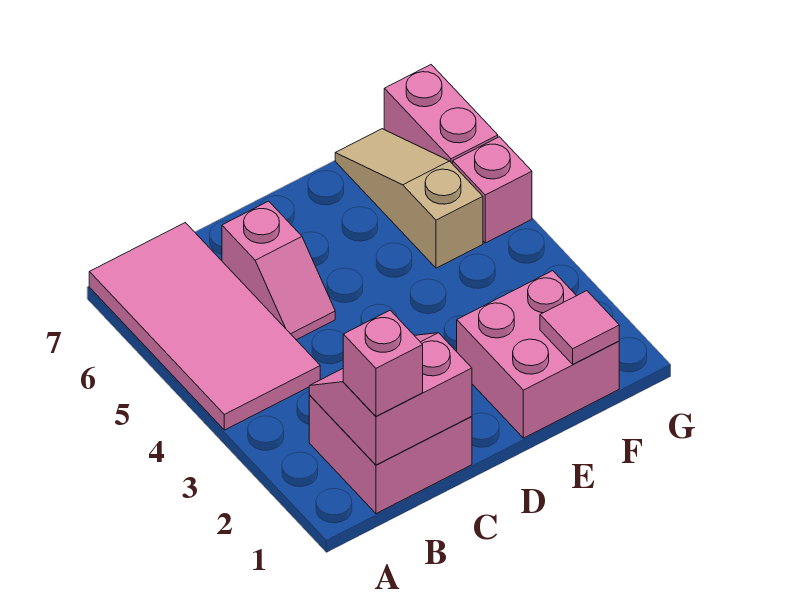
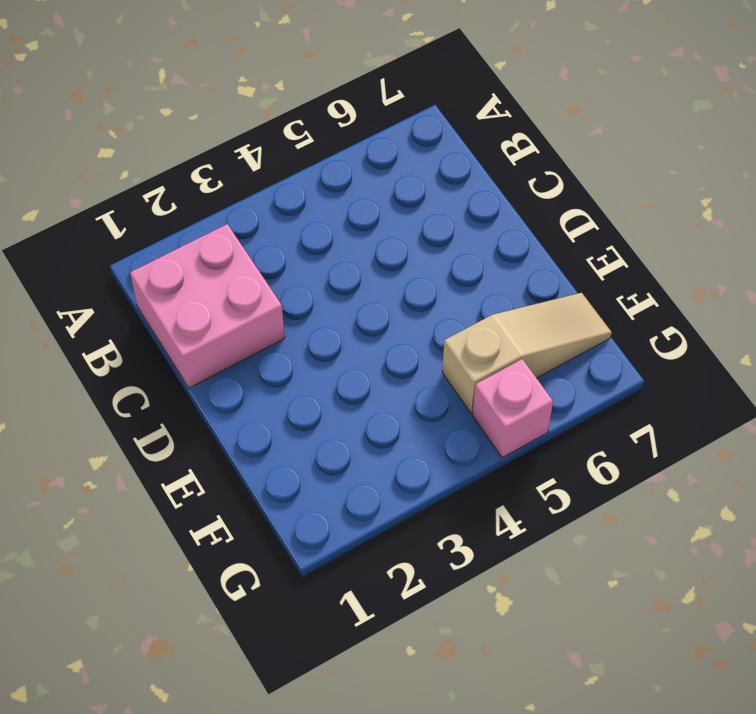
none -> pink 2x4 tile [89,223,320,430]
none -> pink 1x2 slope [222,201,335,340]

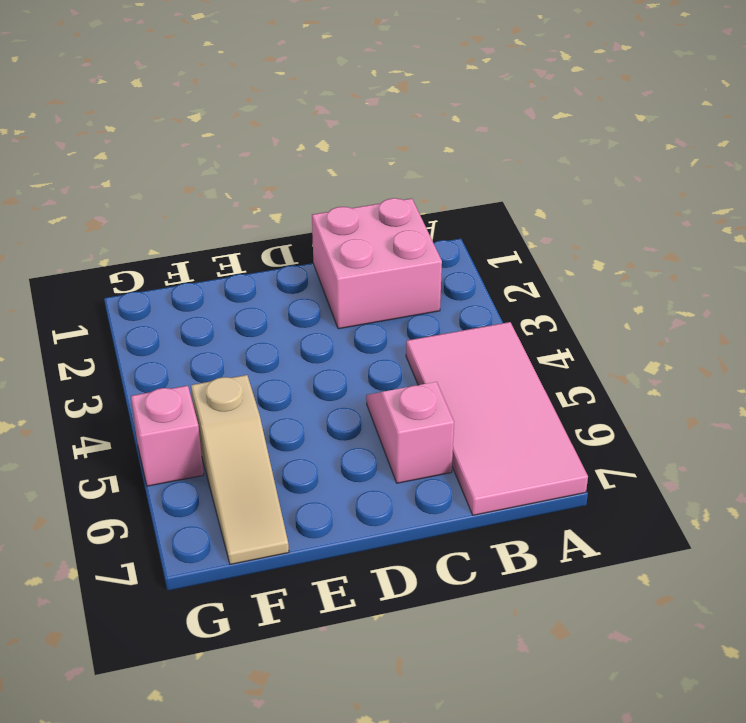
none -> pink 2x2 brick [457,271,619,438]
none -> pink 1x2 brick [384,65,498,164]

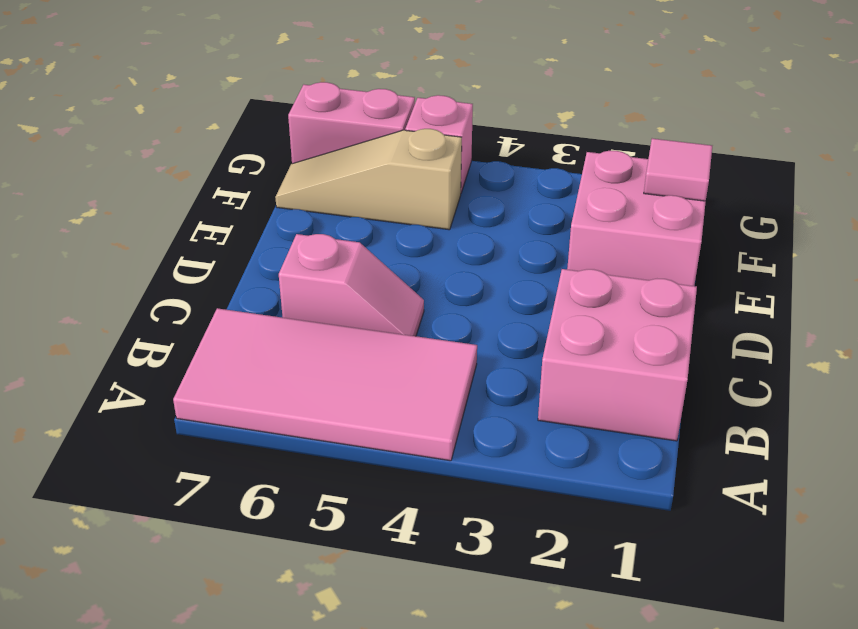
none -> pink 2x2 slope [309,333,472,465]
none -> pink 1x1 brick [343,310,423,416]

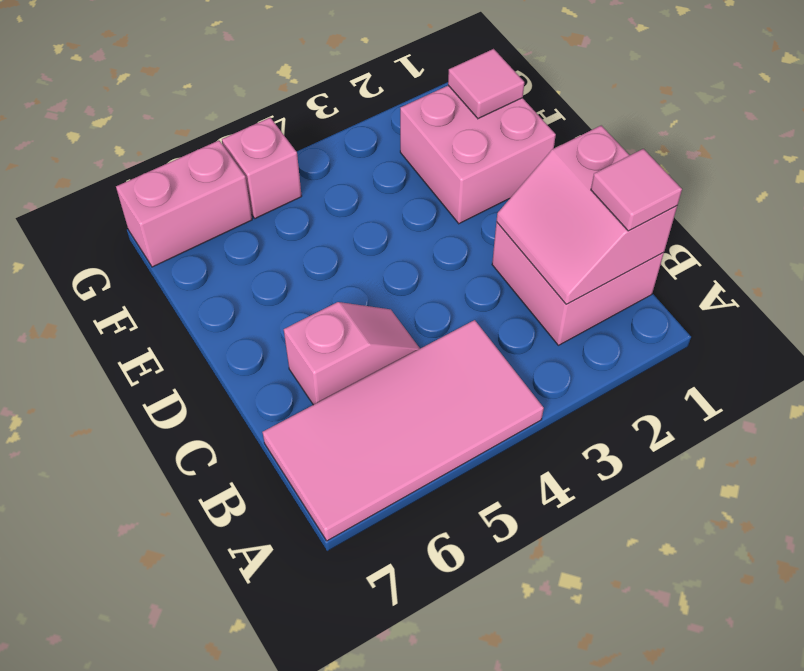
pink 1x1 tile [591,149,682,231] -> pink 1x1 brick [343,310,423,416]
none -> tan 1x3 slope [335,129,483,268]

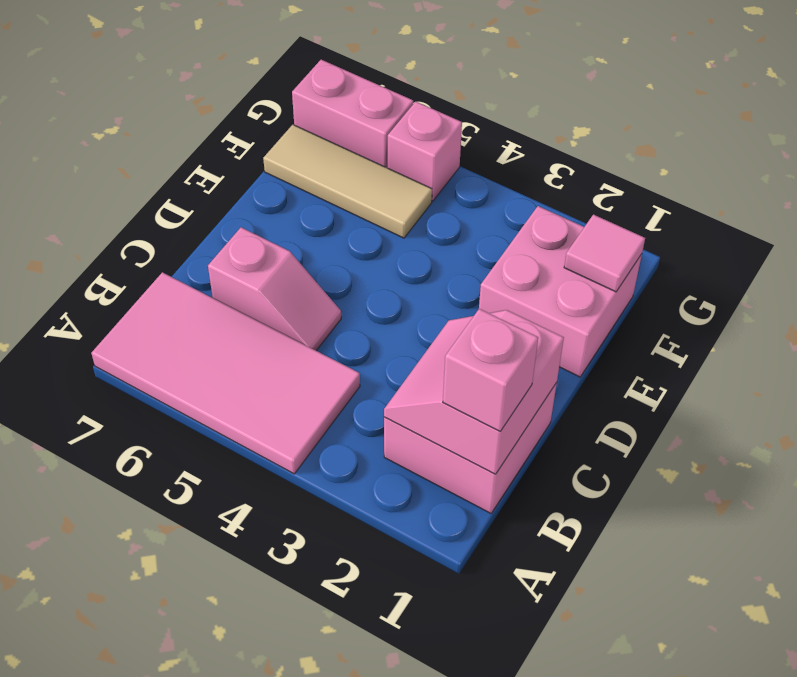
tan 1x3 tile [263,125,432,238] -> tan 1x3 slope [335,129,483,268]

